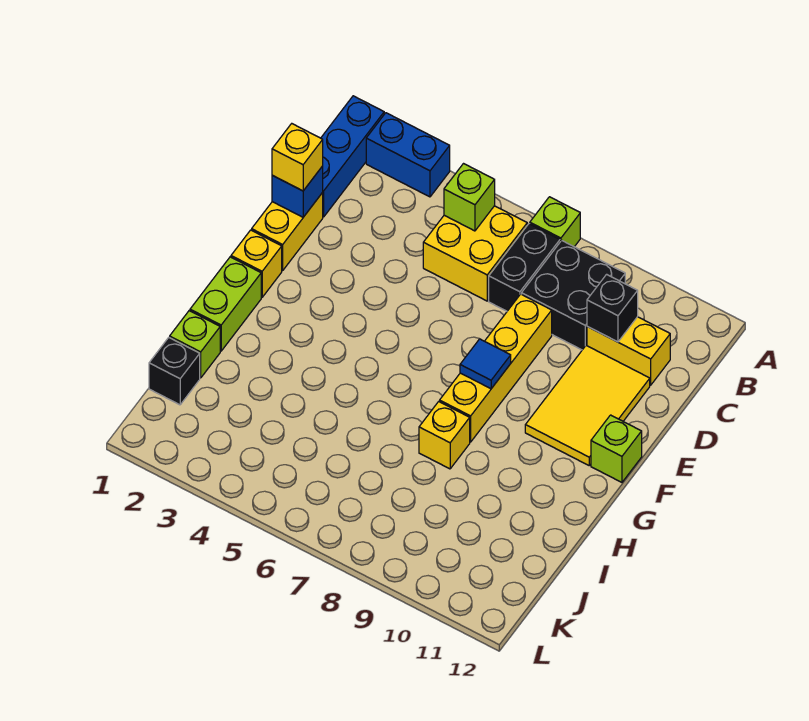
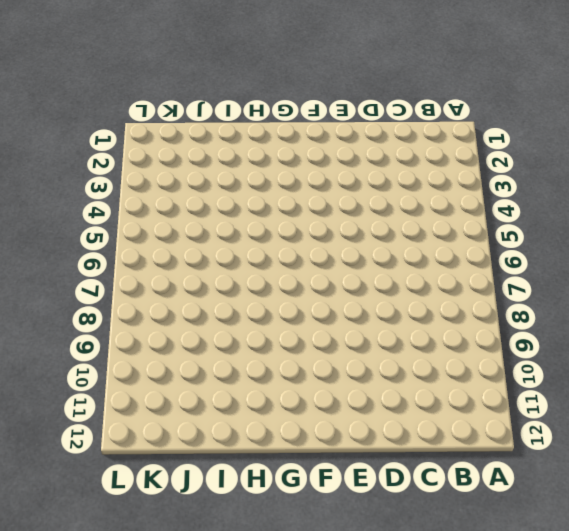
none -> blue 1x3 brick [321,96,384,217]
none -> blue 1x2 brick [366,113,450,197]
none -> lime 1x1 brick [530,197,580,247]

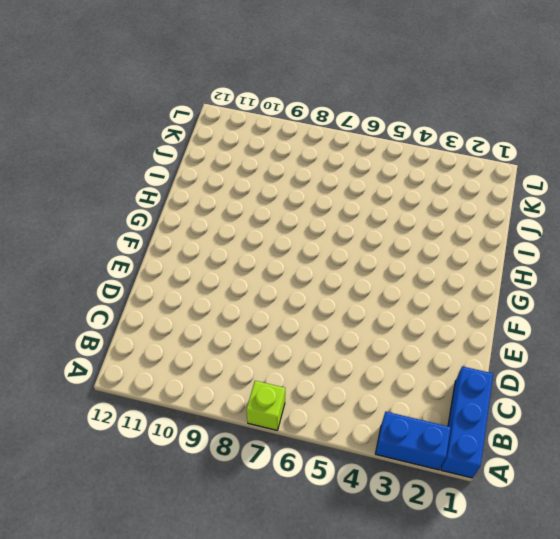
none -> yellow 2x2 brick [423,206,527,301]
none -> black 1x2 brick [489,224,560,311]
none -> black 2x2 brick [522,240,625,350]

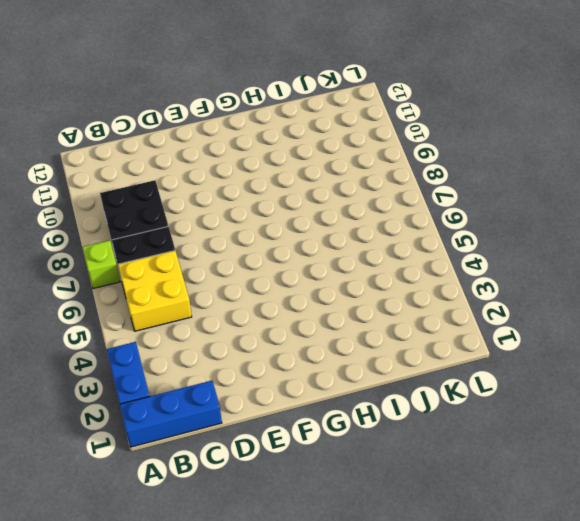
none -> yellow 1x2 brick [587,317,670,385]
none -> yellow 1x2 brick [252,193,323,271]
none -> yellow 1x4 brick [440,294,552,442]

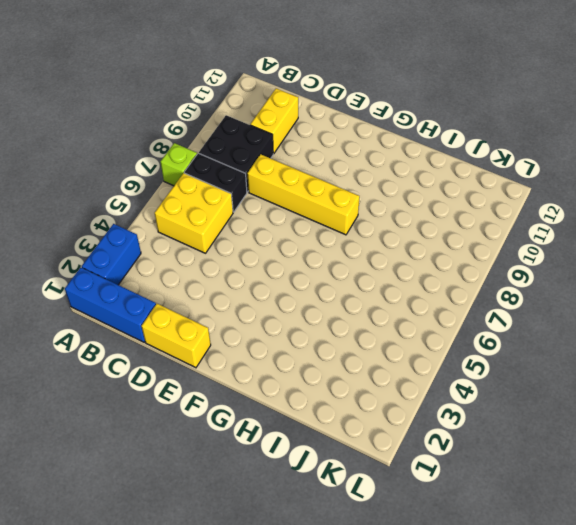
none -> yellow 2x3 tile [525,346,650,465]
none -> yellow 1x1 brick [231,230,282,297]
none -> lime 1x1 brick [591,415,642,482]

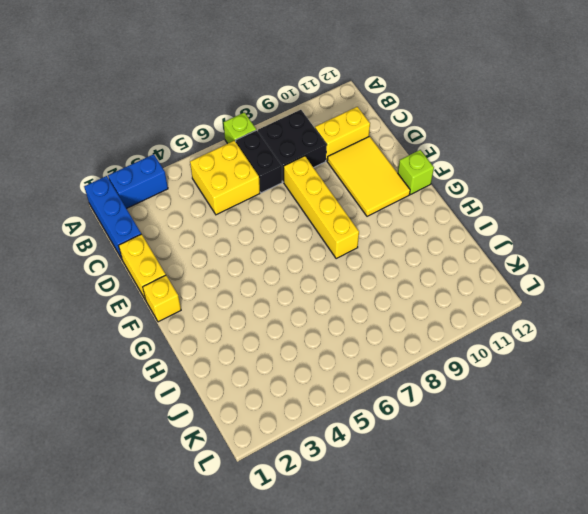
none -> lime 1x2 brick [190,257,261,351]
none -> yellow 1x1 brick [419,402,470,469]
none -> lime 1x1 brick [170,311,220,378]

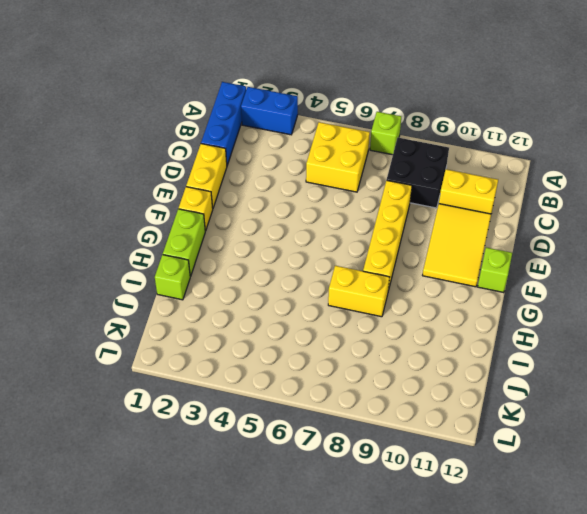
yellow 1x2 brick [328,266,389,317] -> yellow 1x1 brick [419,402,470,469]
none -> black 1x2 brick [489,224,560,311]
none -> black 1x1 brick [149,338,200,405]
none -> lime 1x1 brick [444,164,495,231]

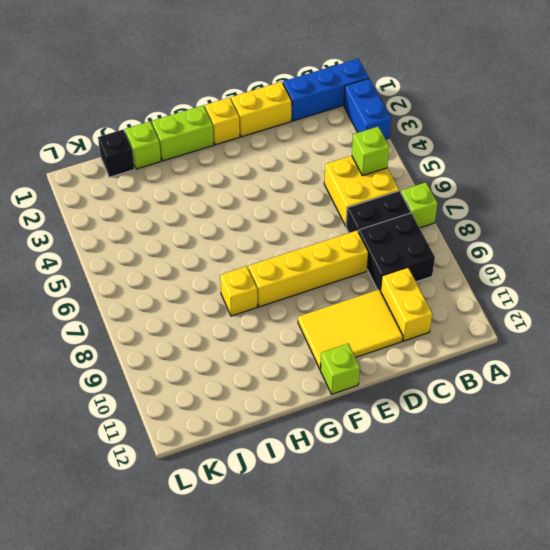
none -> black 1x1 brick [587,274,638,342]
none -> blue 1x1 brick [272,166,323,217]
none -> blue 1x1 tile [460,339,511,389]

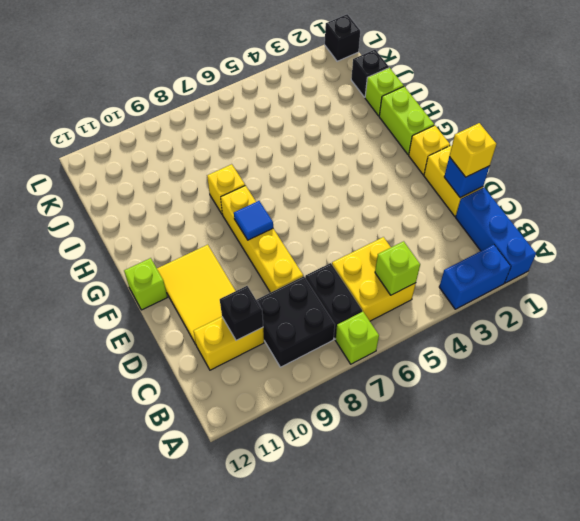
black 1x1 brick [325,14,360,61] -> none

